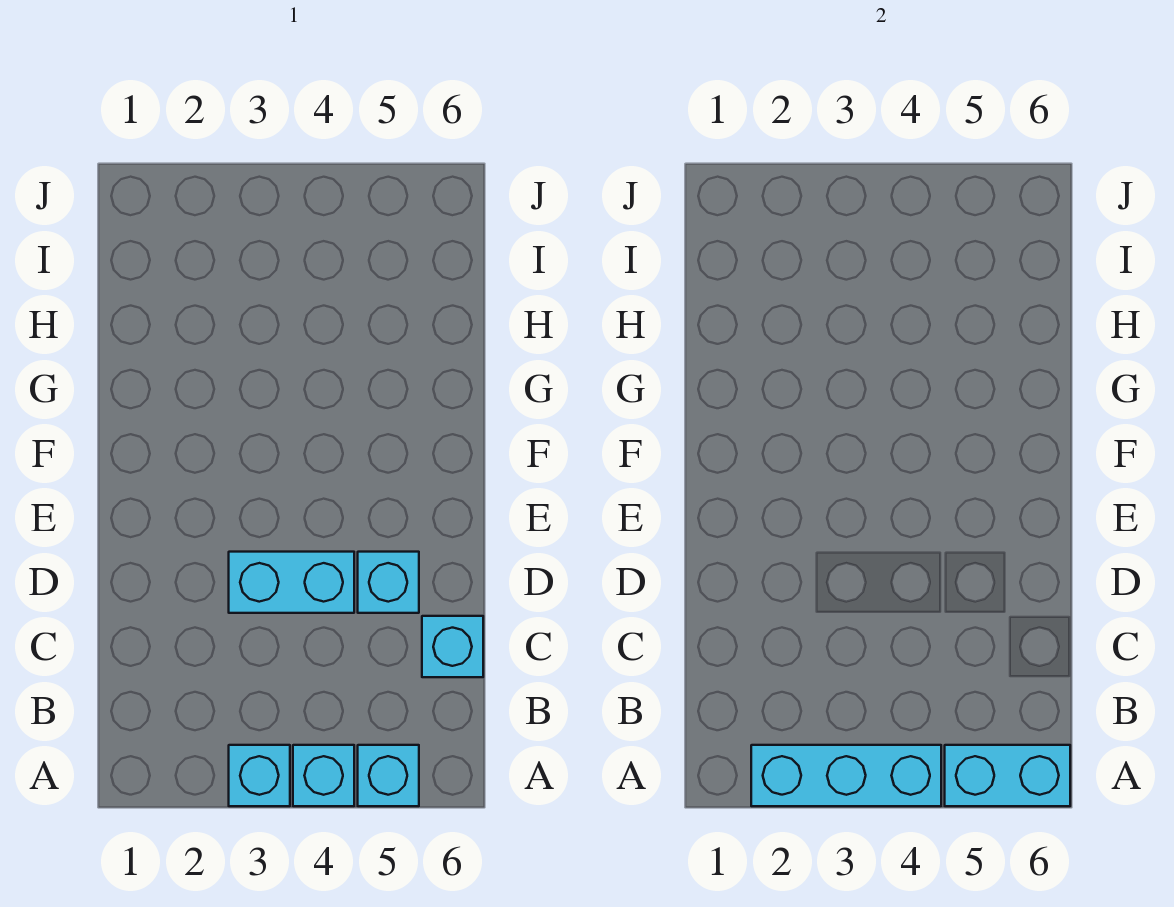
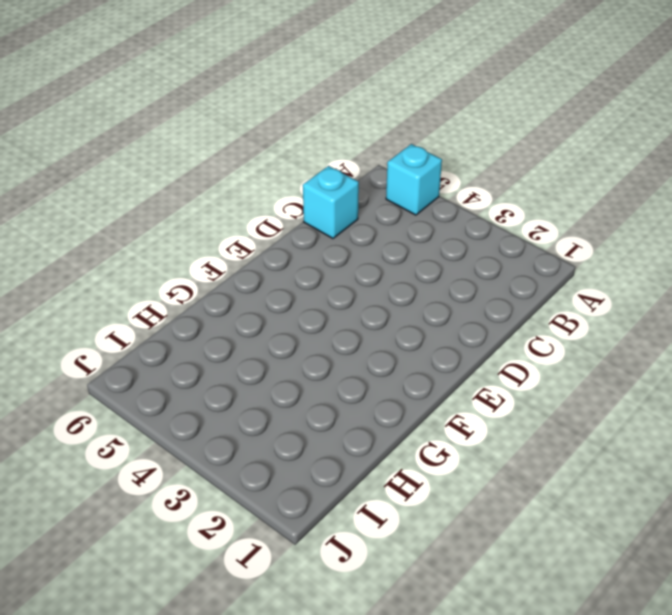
none -> cyan 1x1 brick [229,745,290,806]
none -> cyan 1x1 brick [293,745,354,806]

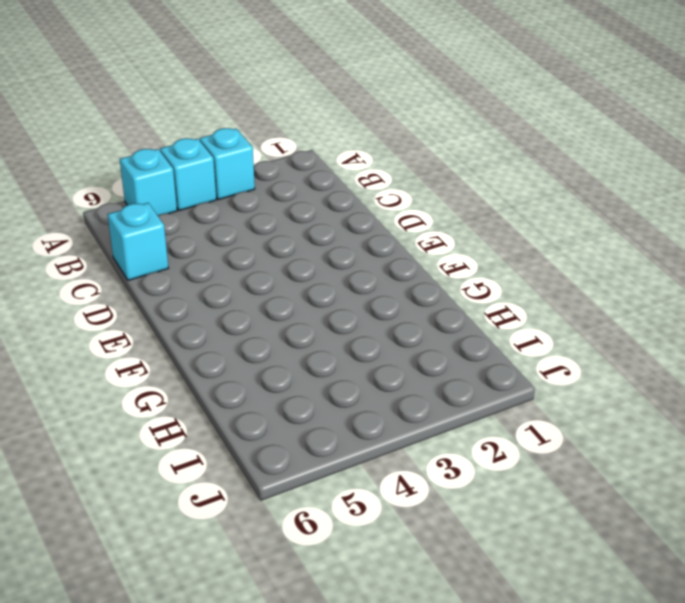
none -> cyan 1x2 brick [229,552,354,613]
none -> cyan 1x1 brick [358,552,419,613]

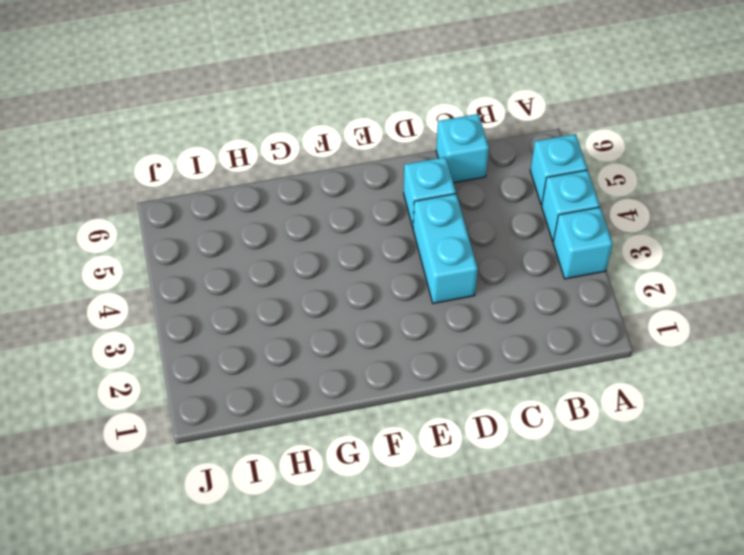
none -> cyan 1x3 brick [751,745,941,806]
none -> cyan 1x2 brick [945,745,1070,806]

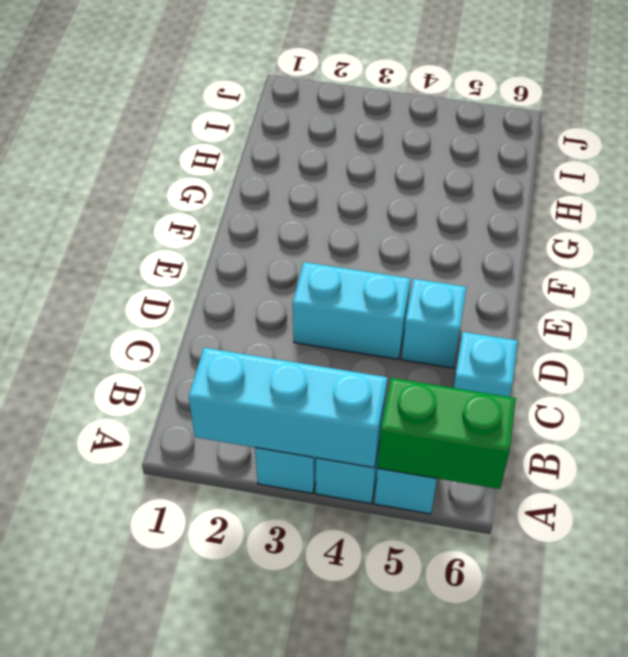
green 1x2 brick [378,378,516,489] -> cyan 1x2 brick [945,745,1070,806]

